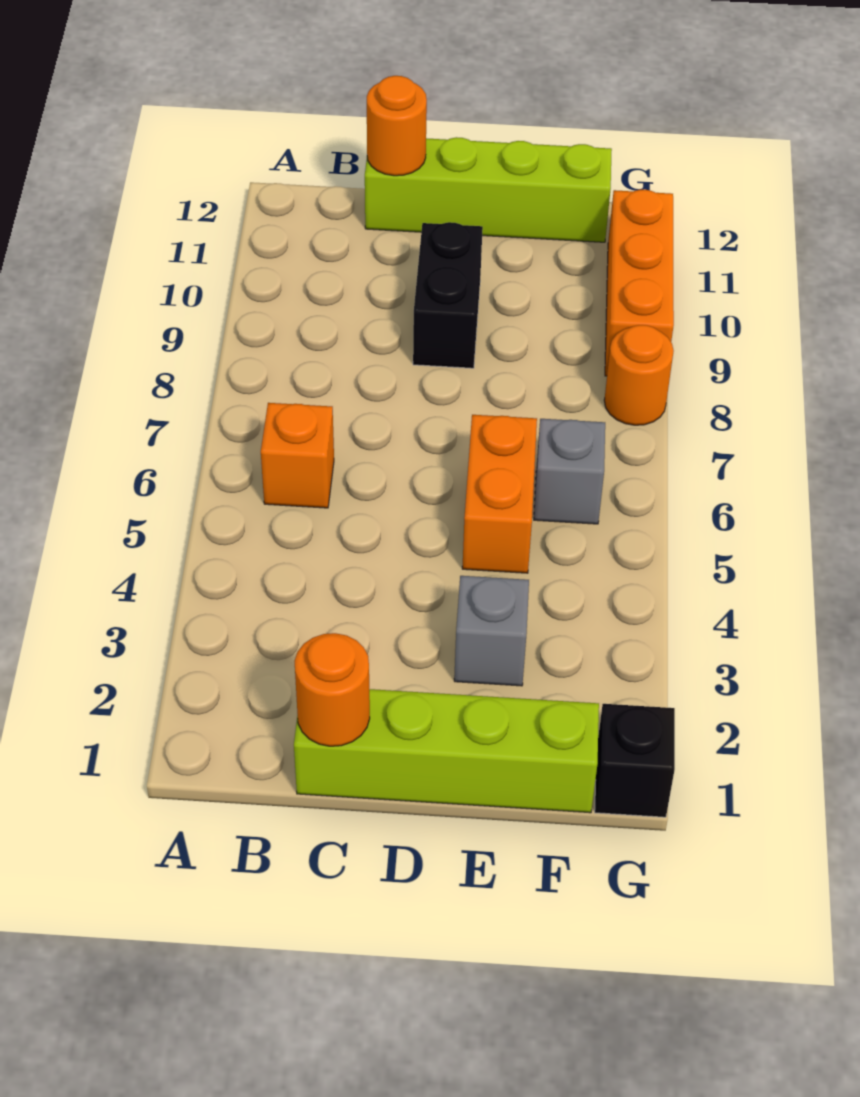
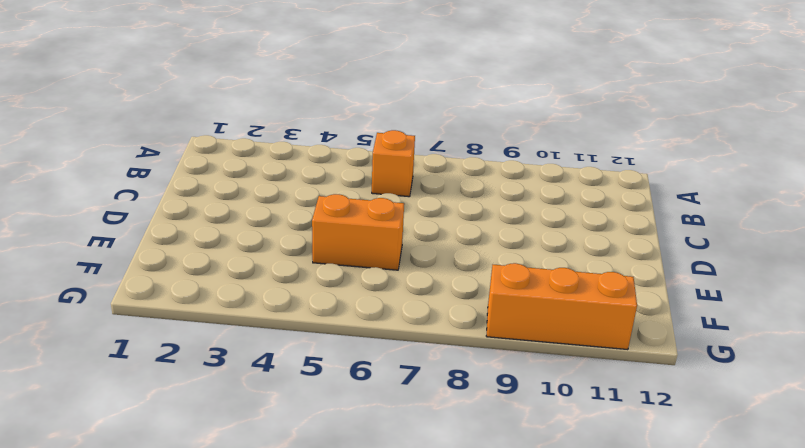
none -> lime 1x4 brick [294,689,599,813]
none -> lime 1x4 brick [365,137,612,242]
none -> black 1x2 brick [413,222,483,368]

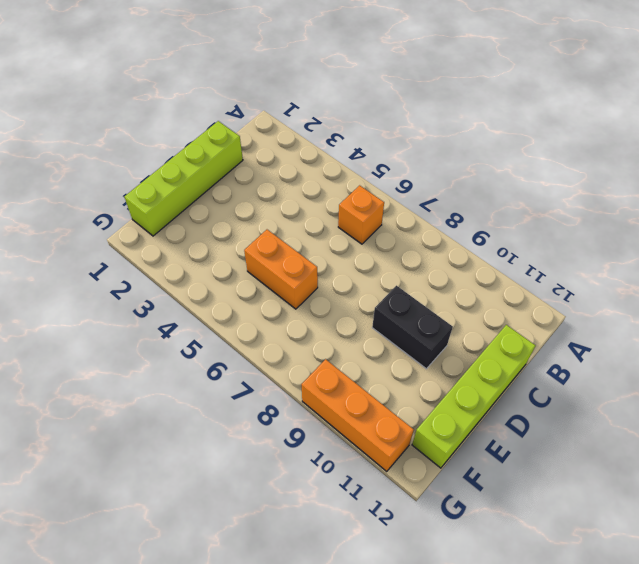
none -> grey 1x1 brick [454,576,529,686]
none -> grey 1x1 brick [534,419,605,524]
none -> black 1x1 brick [595,704,675,817]

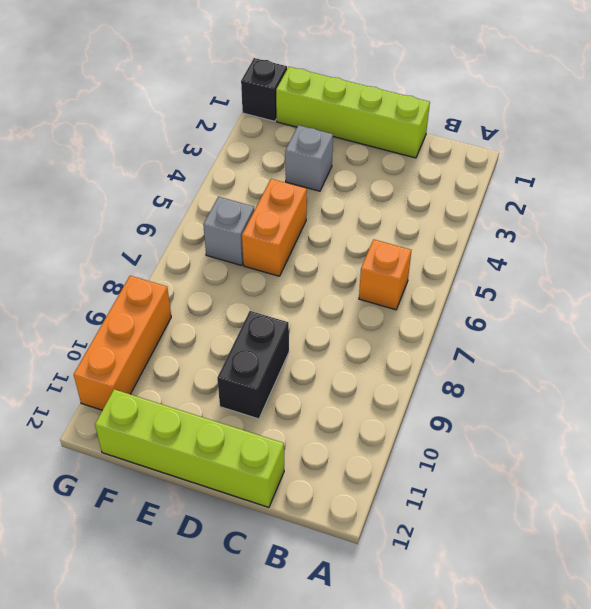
none -> orange 1x1 round brick [604,325,674,425]
none -> orange 1x1 round brick [294,633,370,746]
none -> orange 1x1 round brick [367,76,427,176]

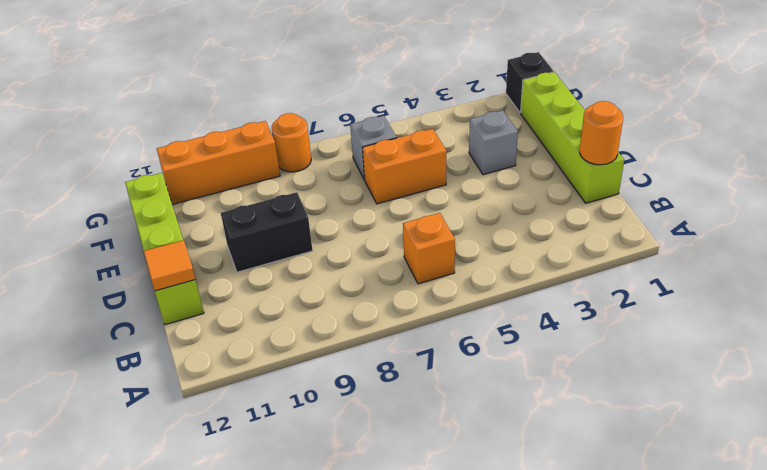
orange 1x1 tile [144,240,196,291] -> orange 1x1 round brick [367,76,427,176]

